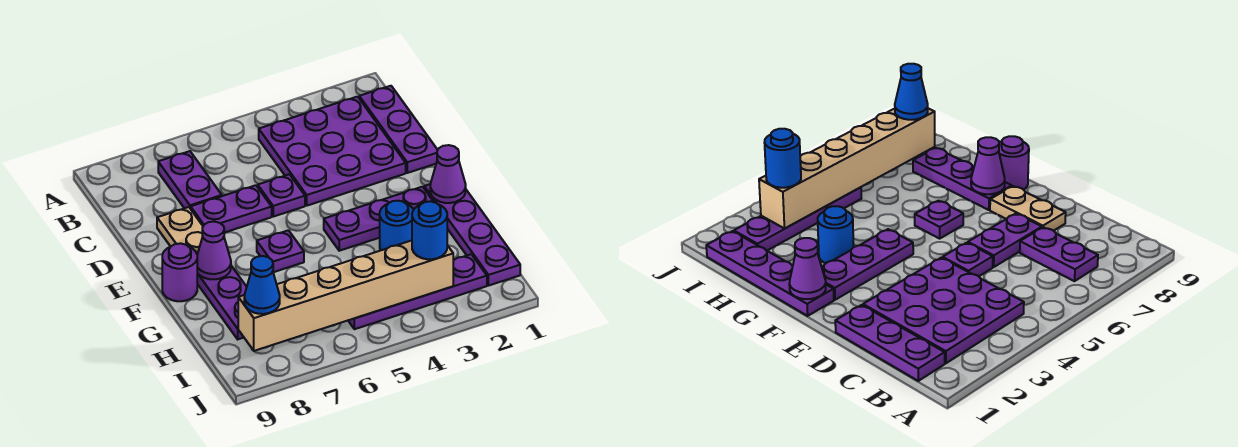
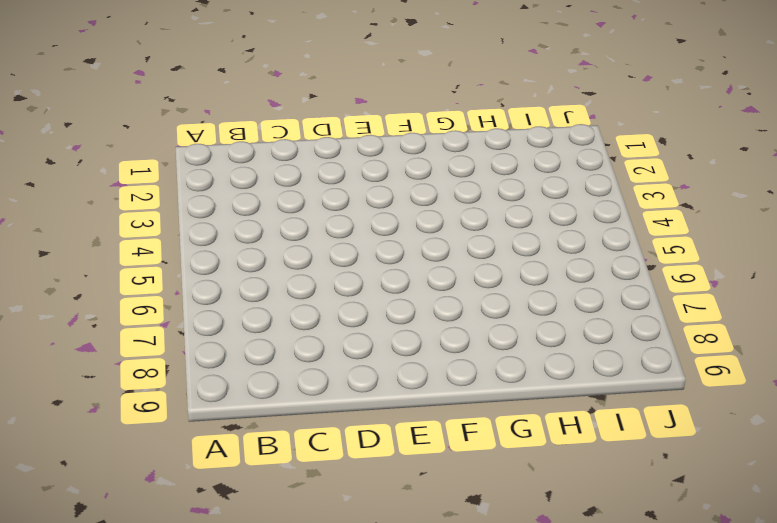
none -> purple 1x3 plate [359,86,438,173]
none -> purple 3x3 plate [259,97,406,206]
none -> purple 1x2 plate [158,151,222,209]

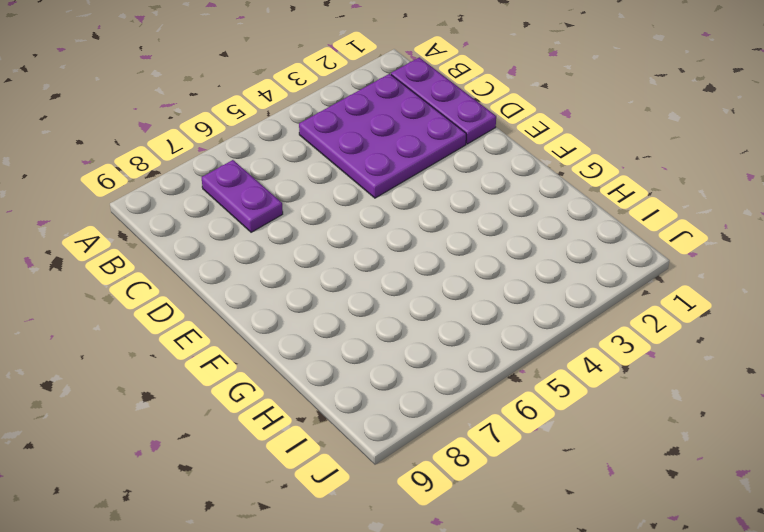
none -> purple 1x1 plate [258,174,305,217]
none -> purple 1x2 plate [191,185,272,233]
none -> tan 1x2 plate [157,207,203,254]

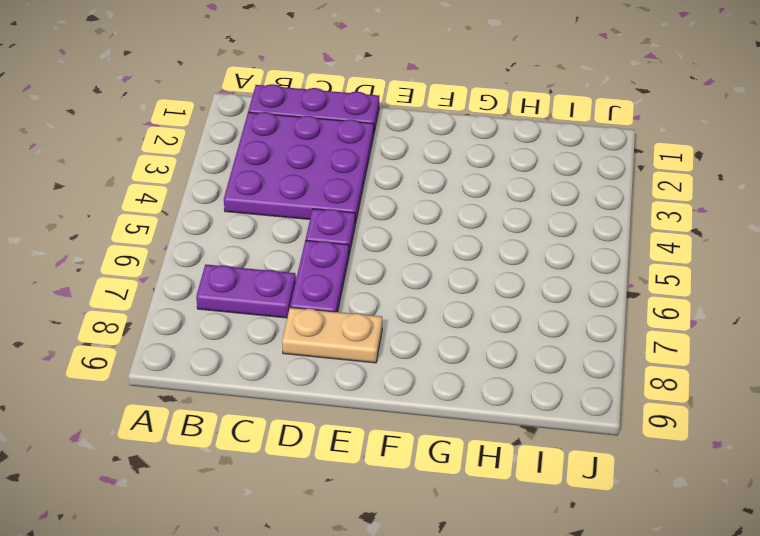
none -> purple 1x4 plate [424,184,520,286]
none -> purple 1x3 plate [324,187,433,251]
none -> purple 1x1 plate [257,230,304,272]

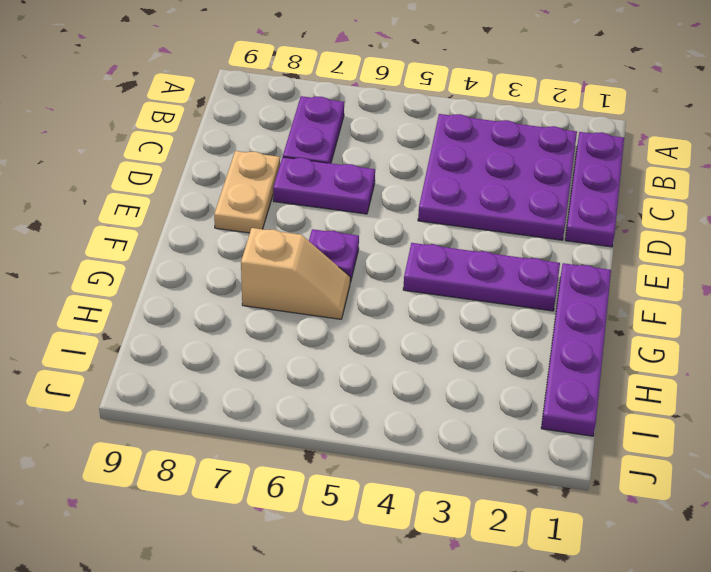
tan 1x2 slope [241,228,350,319] -> none
none -> purple 1x1 plate [258,174,305,217]
none -> purple 1x3 plate [197,266,247,339]
none -> purple 1x1 round brick [162,243,197,301]

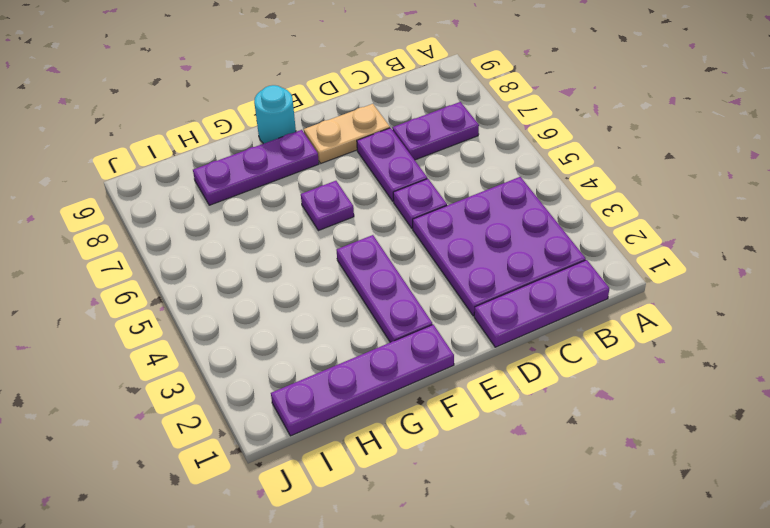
cyan 1x1 round brick [254,85,296,144] -> purple 1x1 round brick [162,243,197,301]
none -> blue 1x1 round brick [380,201,414,250]
none -> purple 1x4 plate [348,254,487,329]
none -> purple 1x1 cone [430,145,466,203]

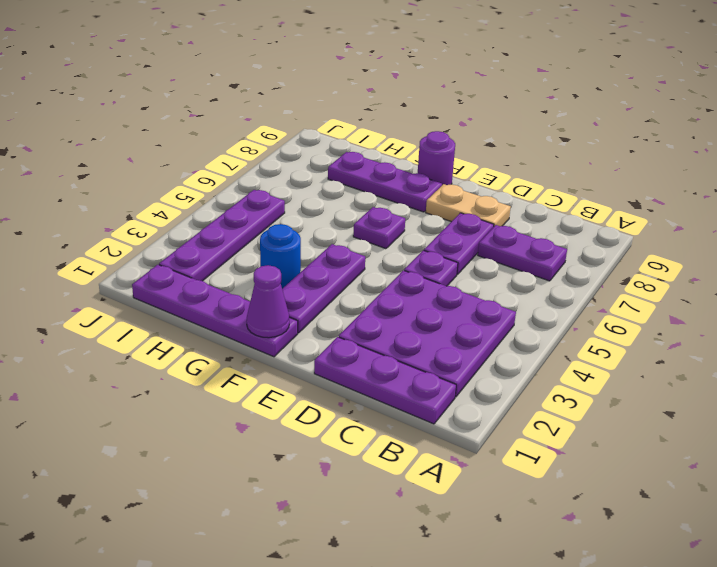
none -> purple 1x1 cone [197,222,231,279]
none -> tan 1x6 brick [238,241,453,351]
none -> blue 1x1 round brick [412,201,447,259]

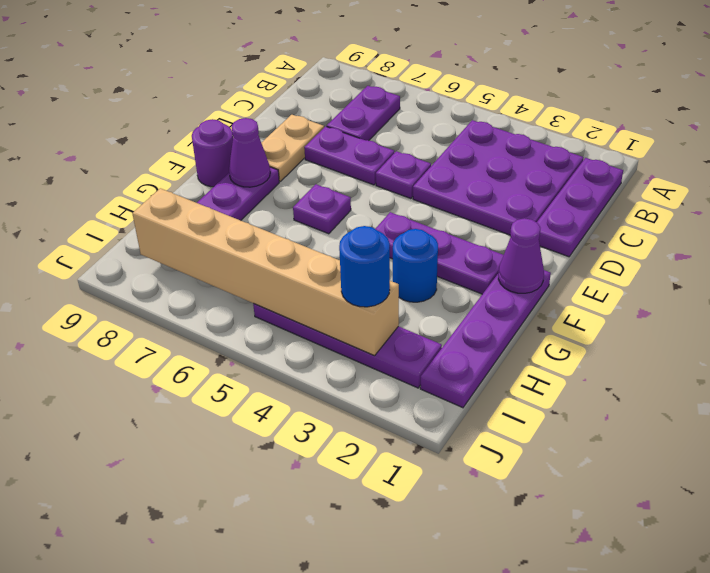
none -> blue 1x1 cone [244,256,280,314]

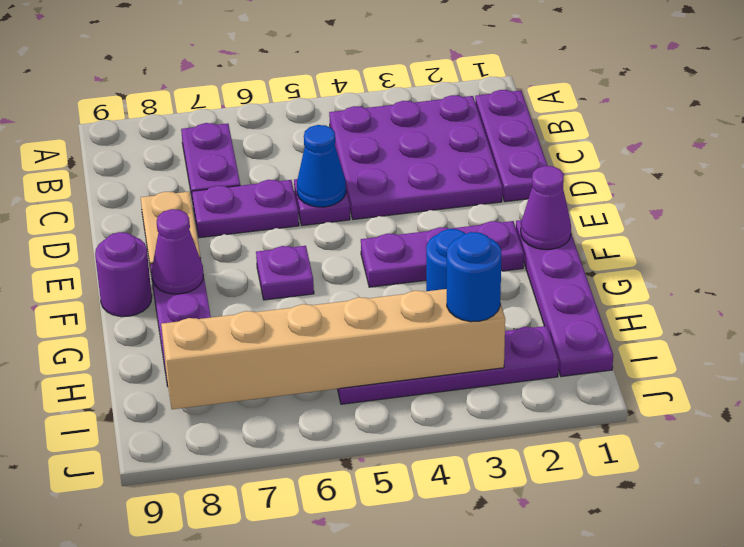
blue 1x1 cone [297,125,346,207] -> blue 1x1 cone moved to [244,256,280,314]

